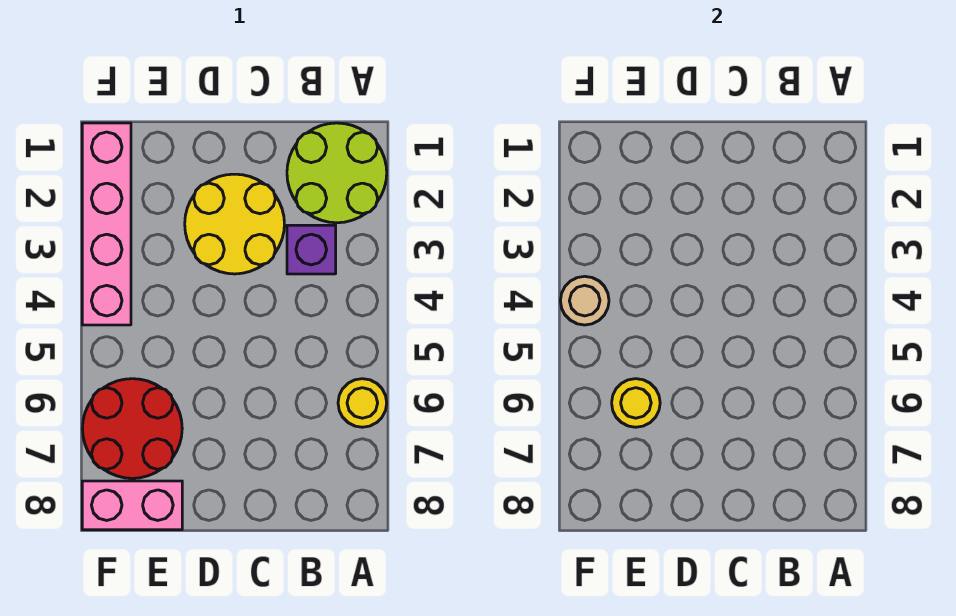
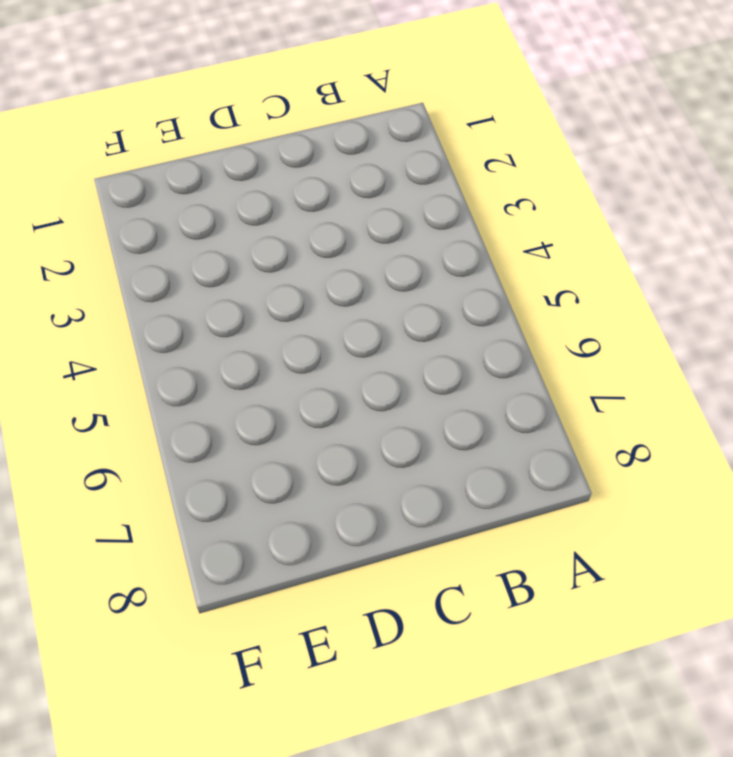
none -> lime 2x2 round brick [287,123,387,223]
none -> yellow 1x1 round brick [338,379,387,427]

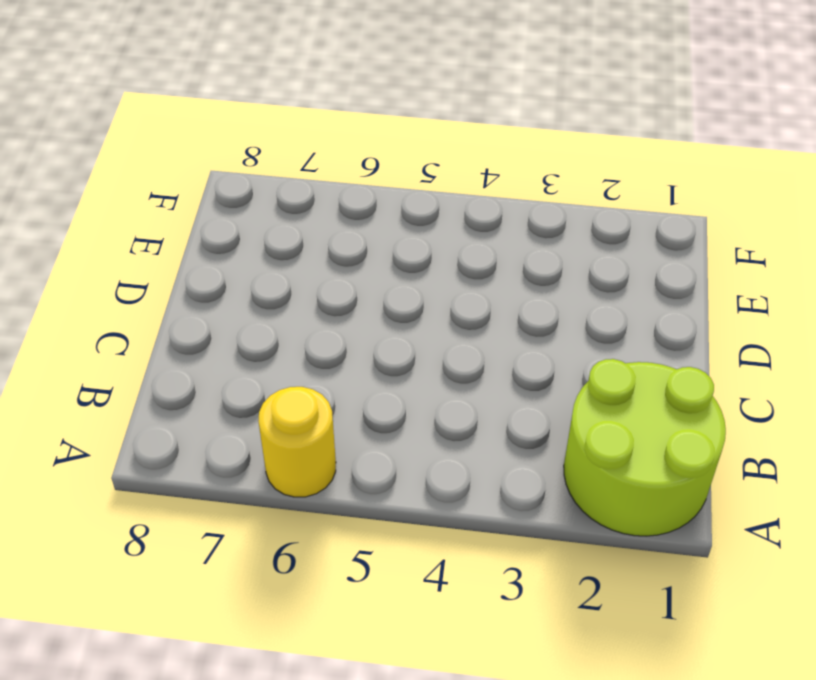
none -> purple 1x1 brick [287,225,336,274]
none -> yellow 2x2 round brick [185,174,284,274]

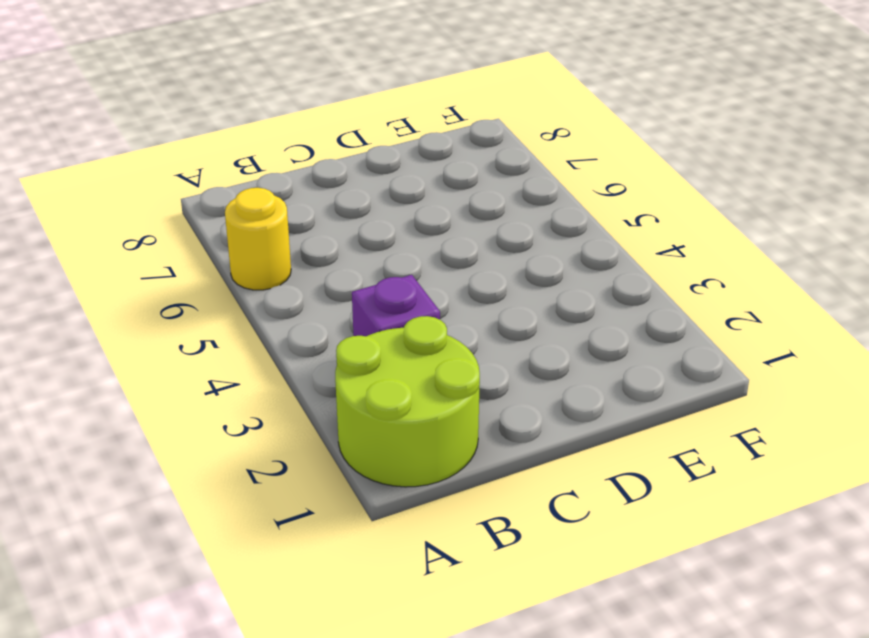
none -> yellow 2x2 round brick [185,174,284,274]
none -> red 2x2 round brick [82,379,182,478]

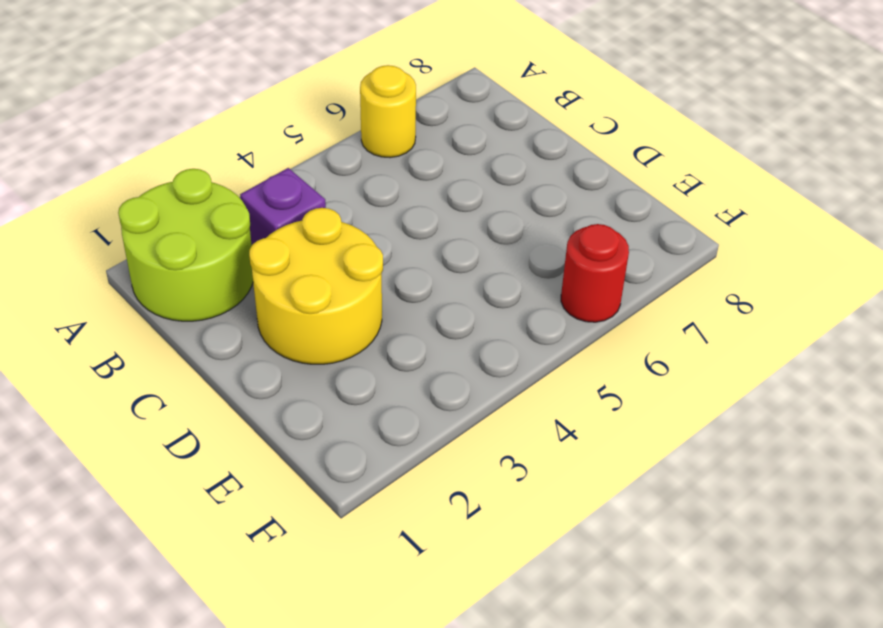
red 1x1 round brick [561,224,629,322] -> red 2x2 round brick [82,379,182,478]
none -> pink 1x2 brick [82,481,182,530]
none -> pink 1x4 brick [82,123,131,325]

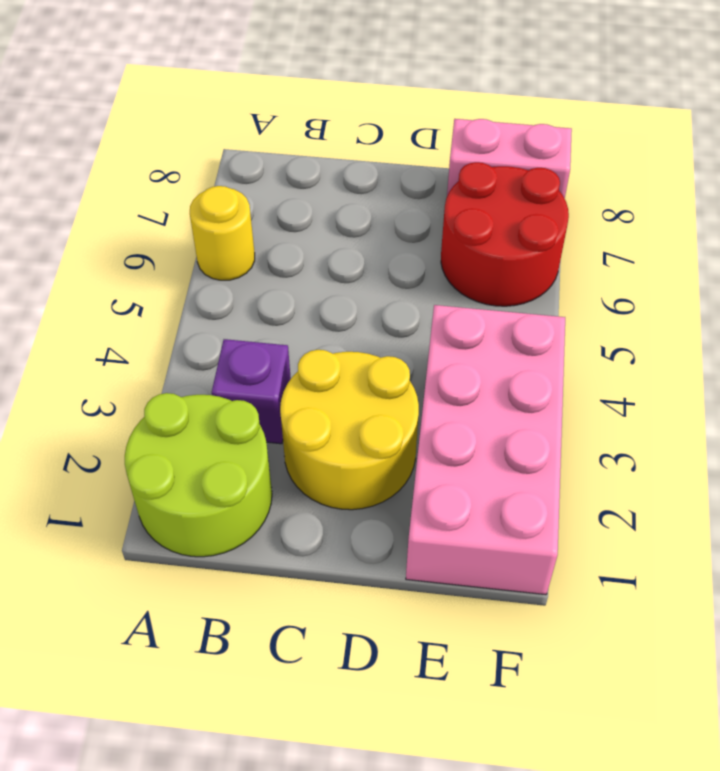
pink 2x4 brick [406,305,565,595] -> pink 1x4 brick [82,123,131,325]
none -> yellow 1x1 round brick [612,379,660,427]
none -> tan 1x1 round brick [560,276,609,325]

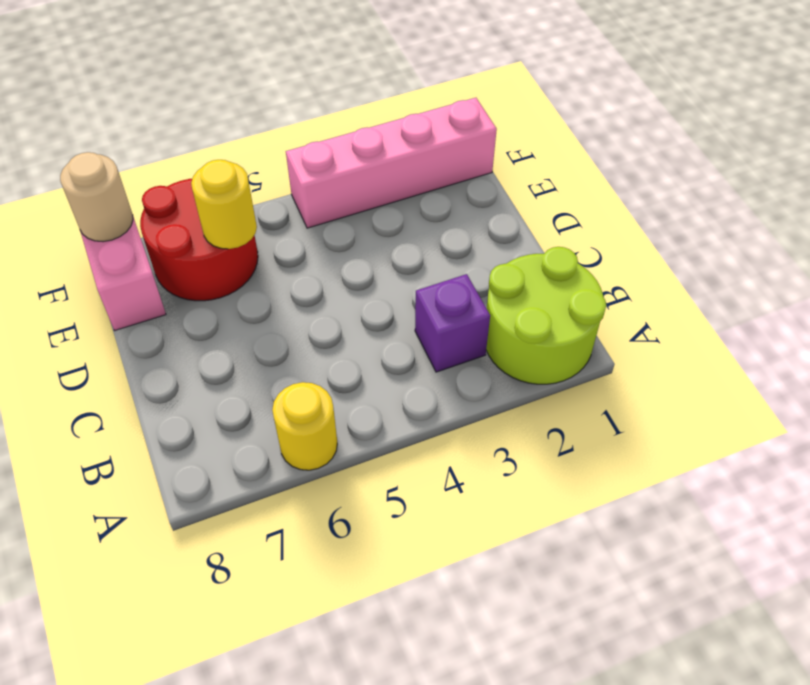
tan 1x1 round brick [60,152,133,242] -> tan 1x1 round brick moved to [560,276,609,325]
none -> yellow 2x2 round brick [185,174,284,274]

